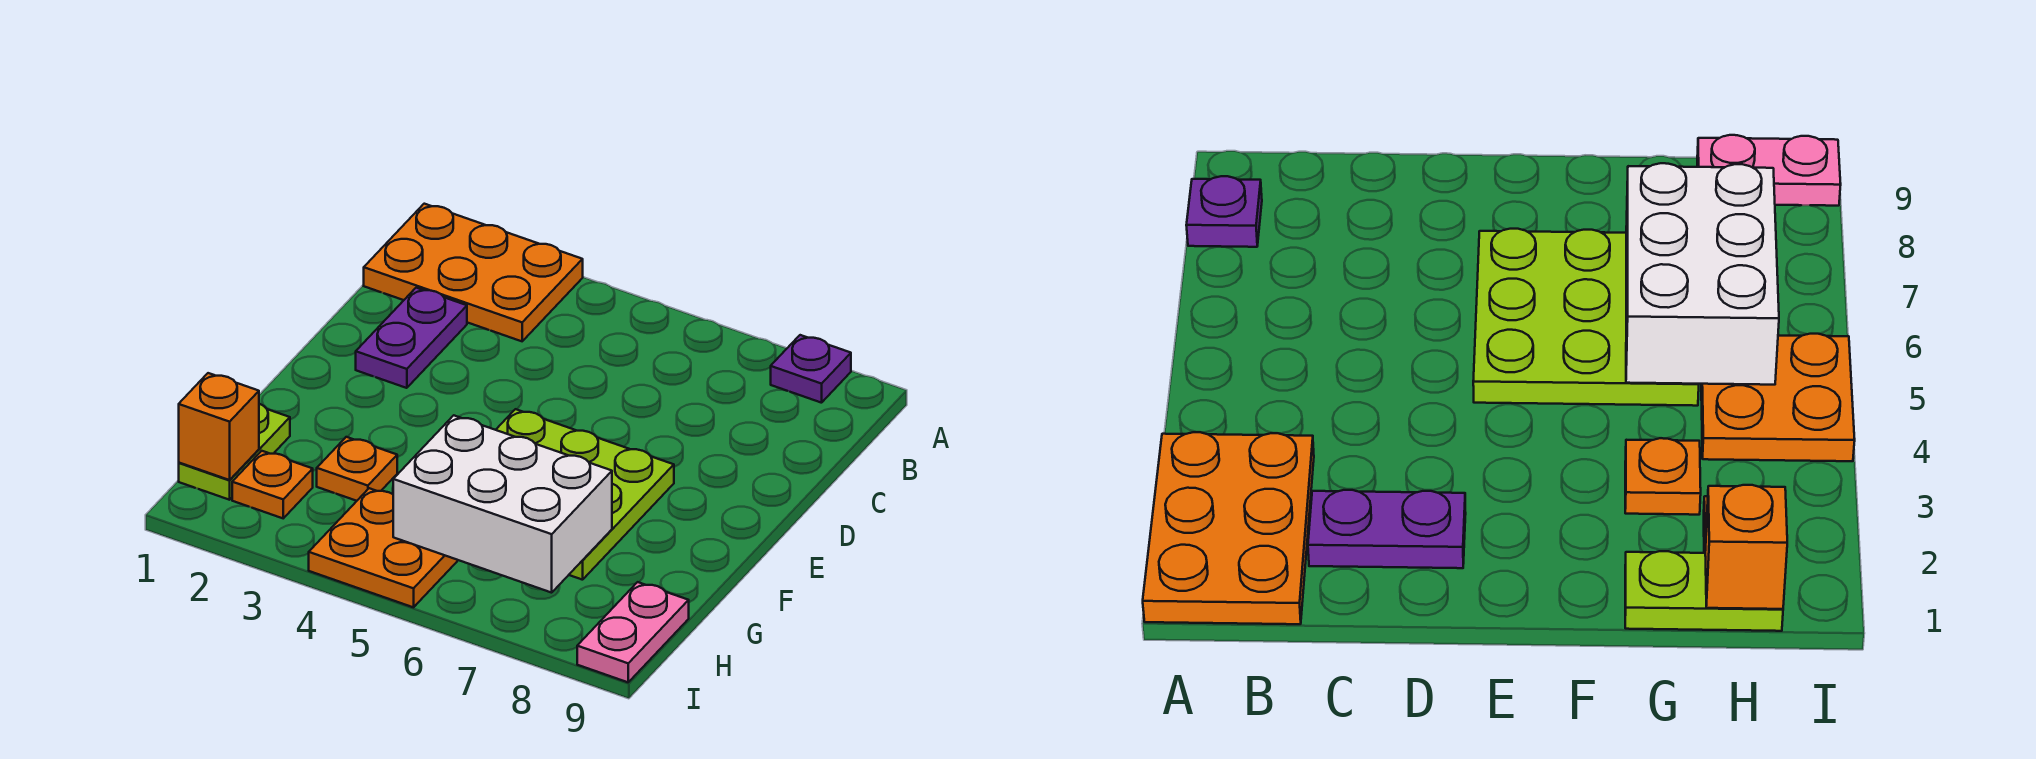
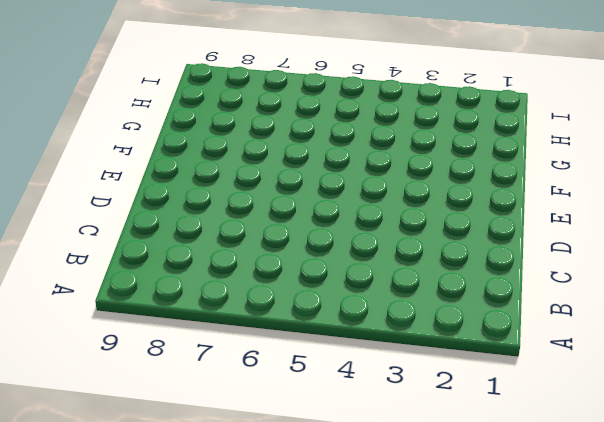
none -> orange 2x3 plate [364,204,583,341]
none -> purple 1x1 plate [771,335,851,403]

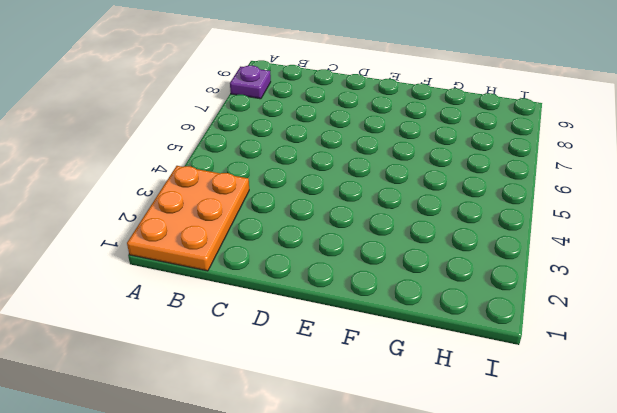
none -> purple 1x2 plate [356,288,467,388]
none -> lime 3x3 plate [496,409,674,580]

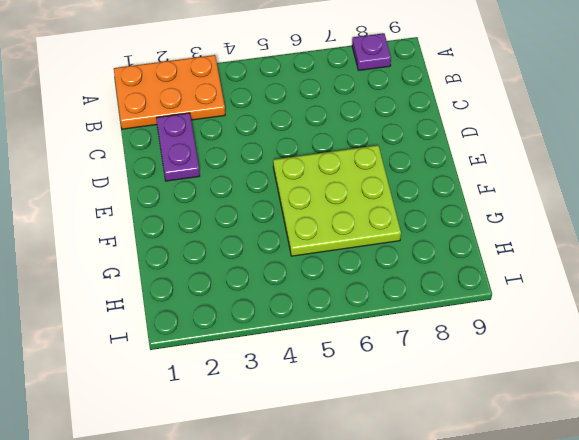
none -> lime 1x2 plate [179,404,290,500]
none -> orange 1x1 plate [317,437,397,501]

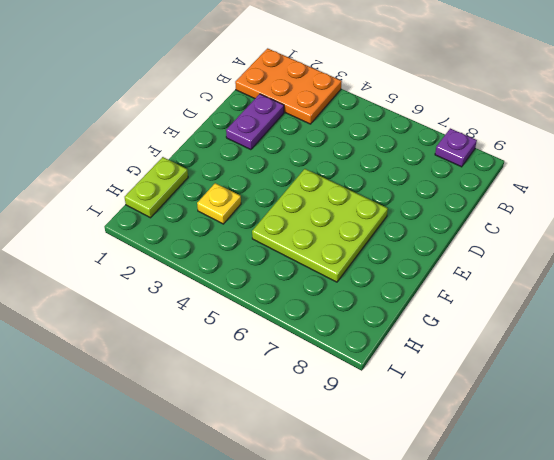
yellow 1x1 plate [197,183,241,224] -> orange 1x1 plate [317,437,397,501]
none -> orange 1x1 plate [232,451,313,518]
none -> orange 2x2 plate [309,488,458,607]

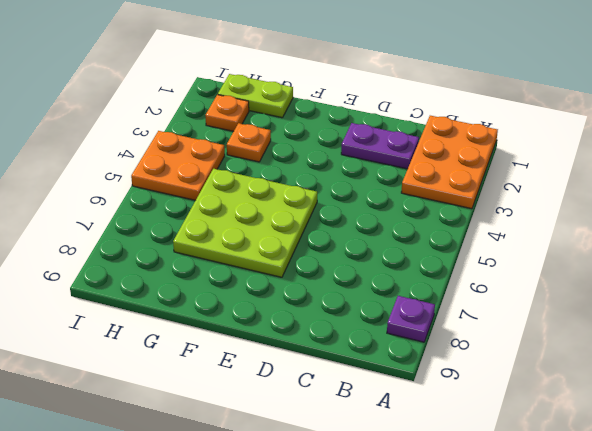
none -> pink 1x2 plate [577,582,689,682]
none -> white 2x3 brick [393,415,612,593]

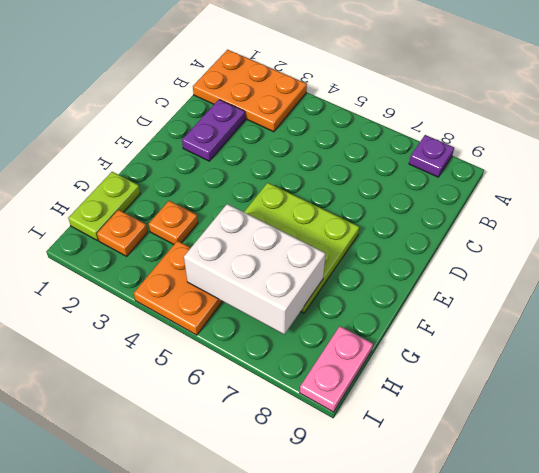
none -> orange 1x1 brick [179,373,259,480]

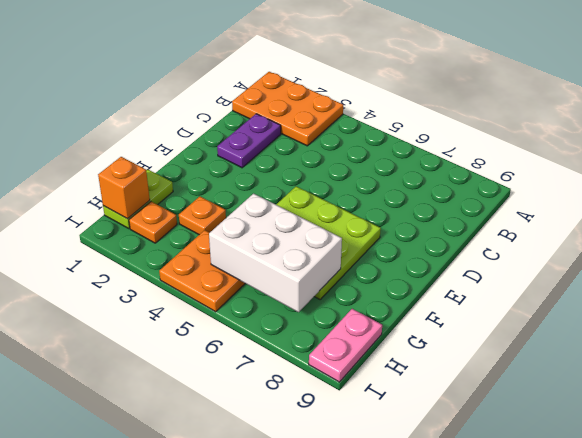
none -> purple 1x1 plate [771,335,851,403]

